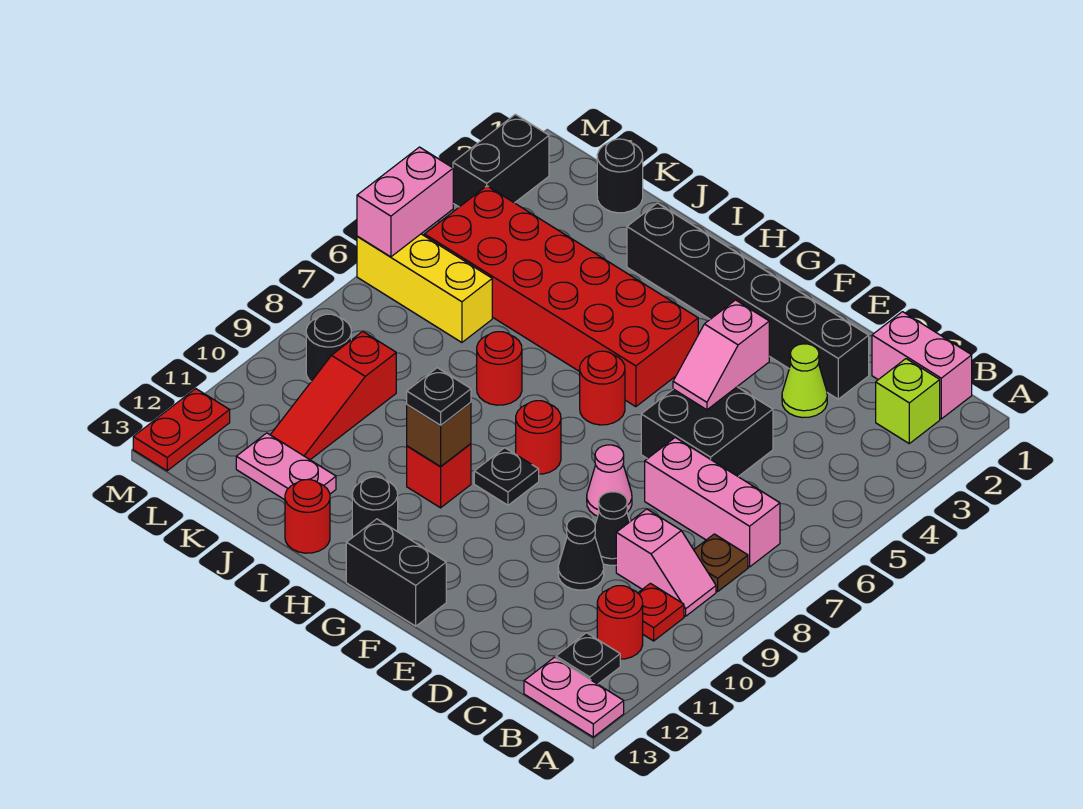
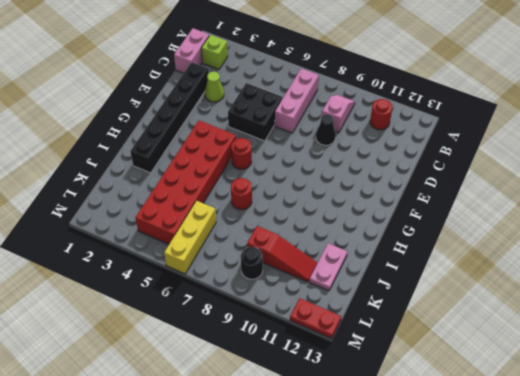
none -> pink 1x2 plate [524,657,624,737]
none -> brown 1x1 plate [694,534,748,592]
none -> red 1x1 plate [638,583,684,641]
none -> black 1x1 plate [556,633,620,684]

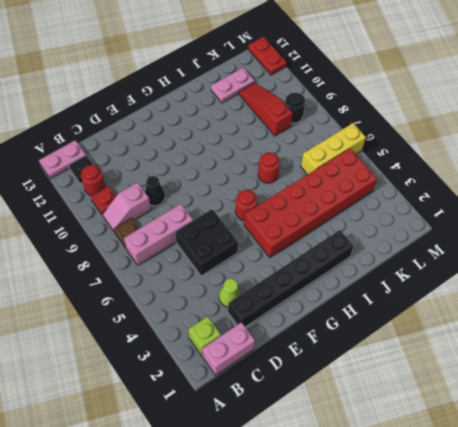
none -> black 1x1 cone [558,517,604,590]
none -> pink 1x1 cone [587,445,632,516]
none -> black 1x2 brick [346,519,446,626]
none -> red 1x1 round brick [516,401,561,474]

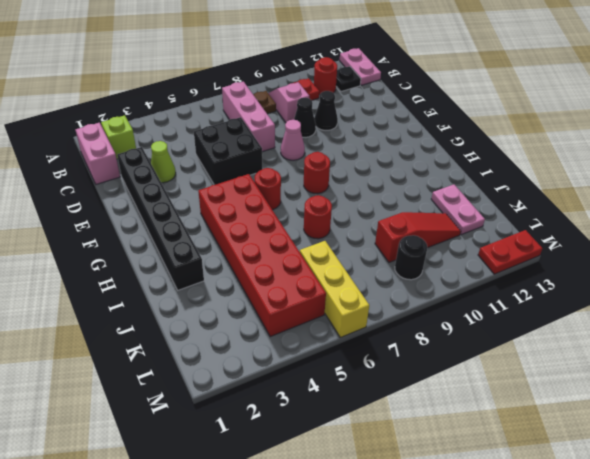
none -> black 1x2 brick [346,519,446,626]
none -> black 1x1 plate [474,448,539,505]
none -> red 1x1 brick [407,444,471,508]
none -> black 1x1 round brick [352,477,398,537]

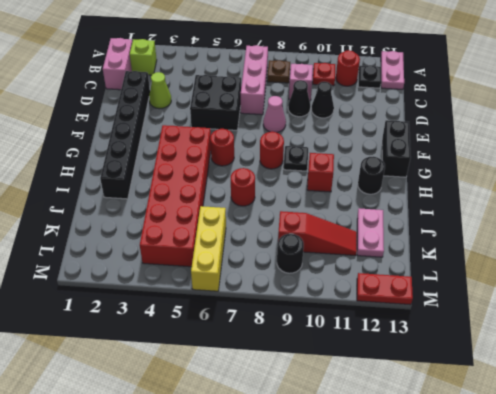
none -> red 1x1 round brick [285,480,330,553]
none -> black 1x1 round brick [597,139,643,213]
none -> black 1x2 brick [453,114,549,207]
none -> pink 1x2 slope [673,300,769,410]

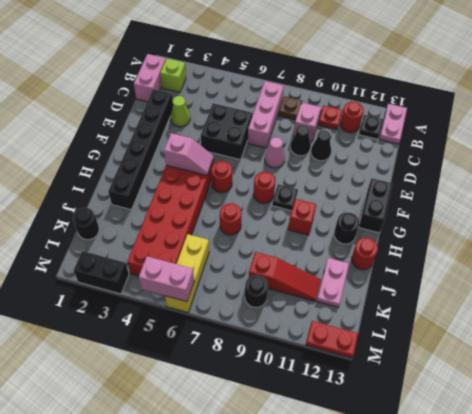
pink 1x2 slope [164,133,214,175] -> pink 1x2 slope moved to [673,300,769,410]
none -> brown 1x1 brick [407,402,471,466]
none -> black 1x1 plate [407,368,471,425]

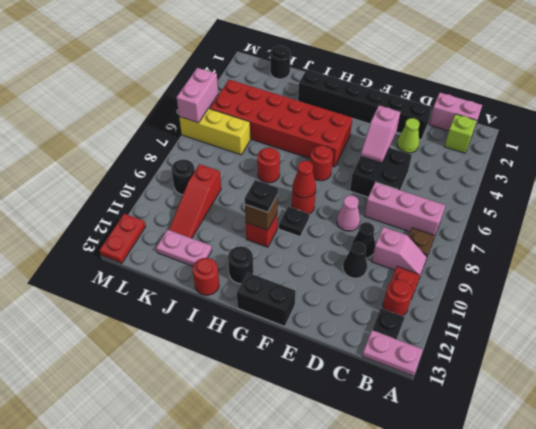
red 1x1 cone [292,161,316,198] -> none
none -> black 1x2 brick [453,114,549,207]

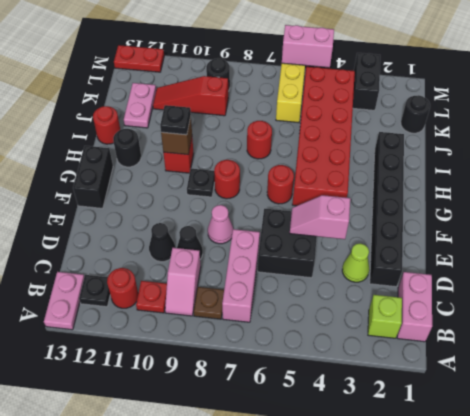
black 1x2 brick [353,53,380,110] -> black 1x2 brick turned to [453,114,549,207]

